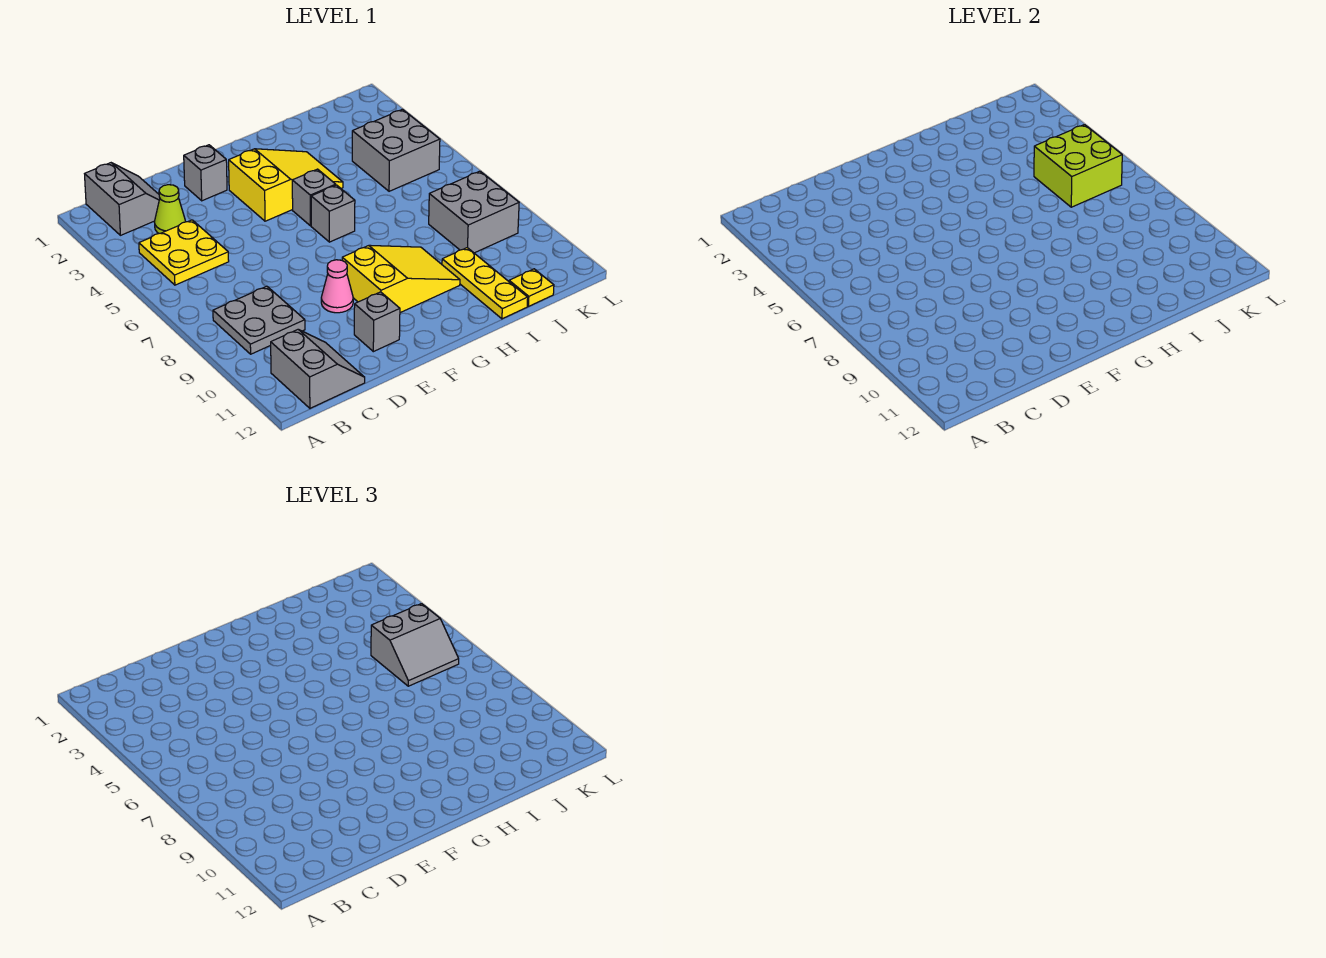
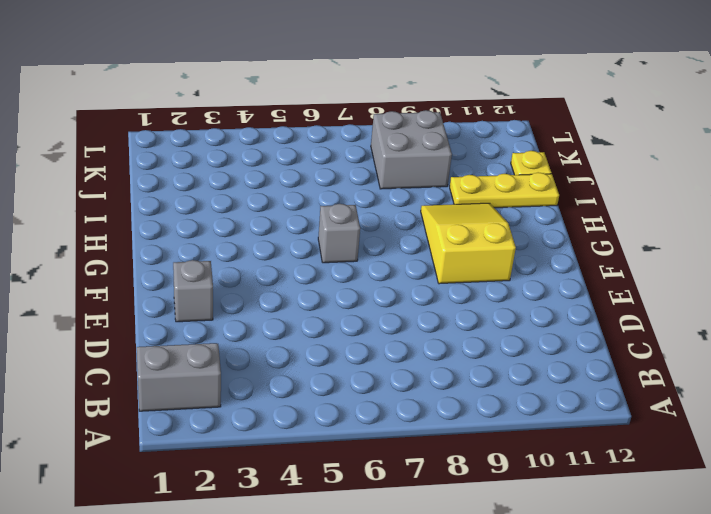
none -> yellow 2x2 plate [139,220,229,285]
none -> grey 2x2 plate [213,286,305,354]
none -> grey 2x2 slope [271,330,365,408]

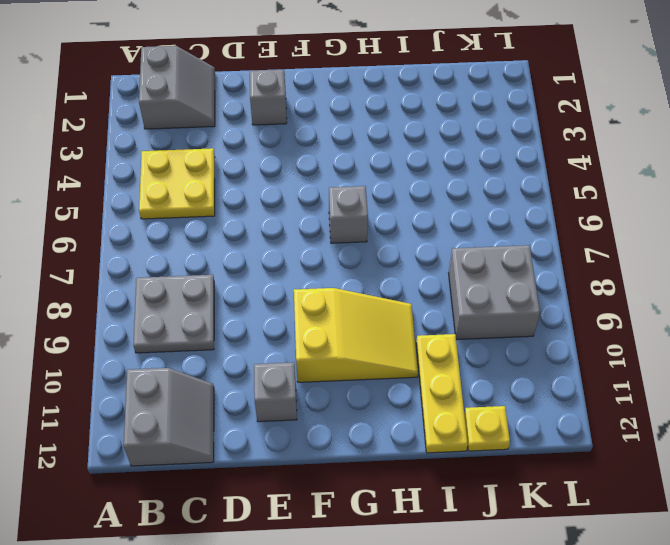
none -> lime 1x1 cone [155,185,185,233]
none -> pink 1x1 cone [321,260,353,313]
none -> yellow 2x3 slope [229,149,343,221]

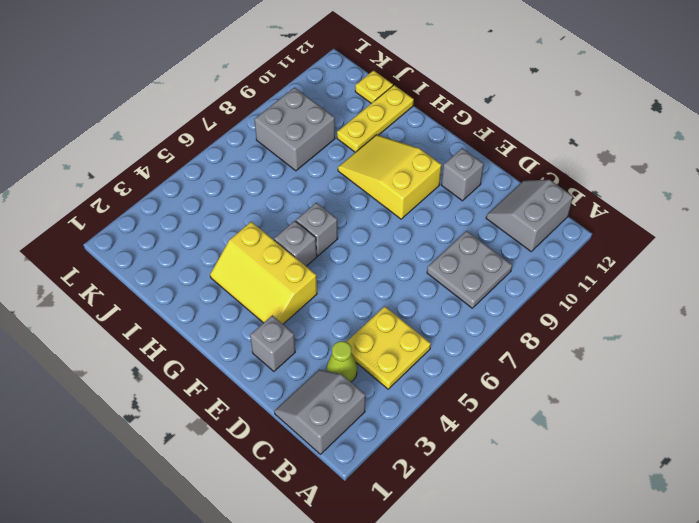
yellow 2x3 slope [210,222,317,324] -> yellow 2x3 slope turned to [229,149,343,221]
none -> pink 1x1 cone [321,260,353,313]
none -> grey 2x2 brick [352,109,440,191]
none -> lime 2x2 brick [1034,125,1122,207]

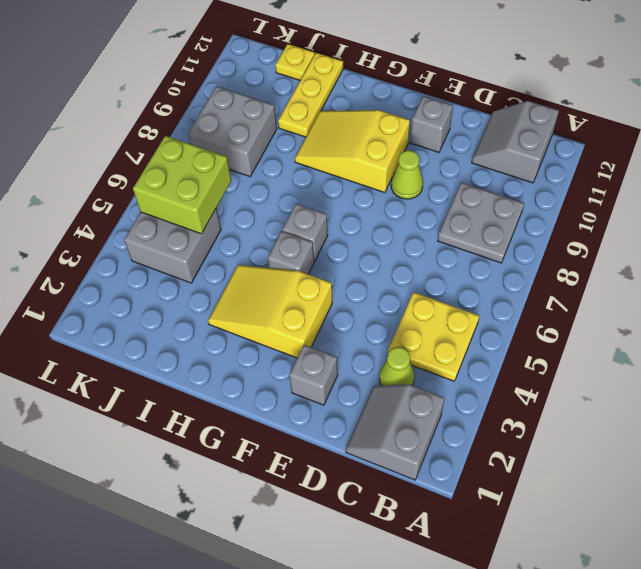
lime 1x1 cone [391,150,423,199] -> pink 1x1 cone [321,260,353,313]
none -> grey 2x2 slope [371,604,459,686]

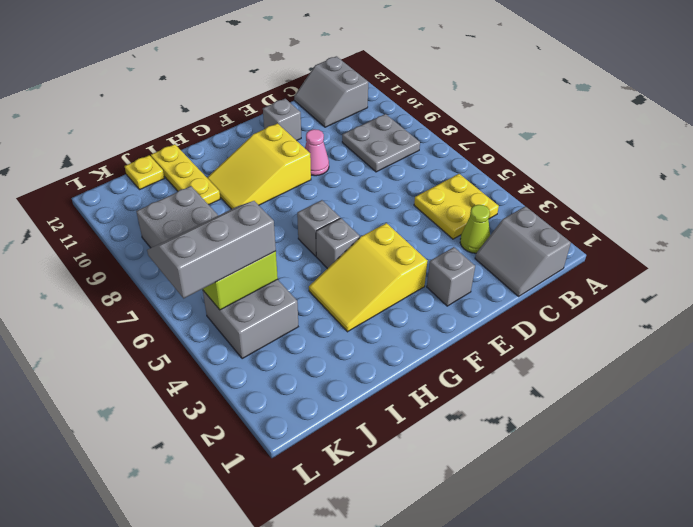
grey 2x3 slope [147,201,276,298] -> grey 2x2 slope [371,604,459,686]

